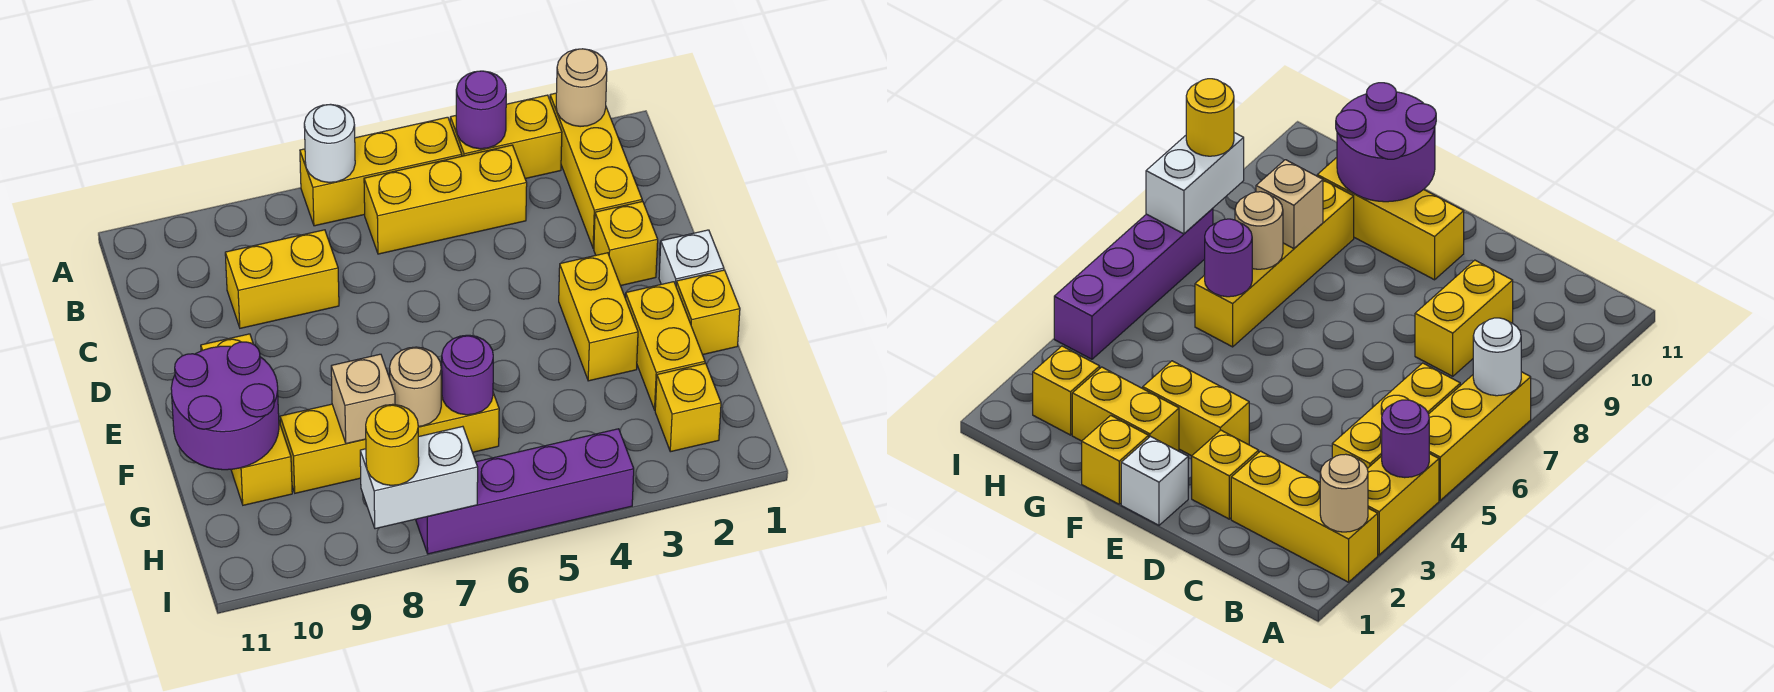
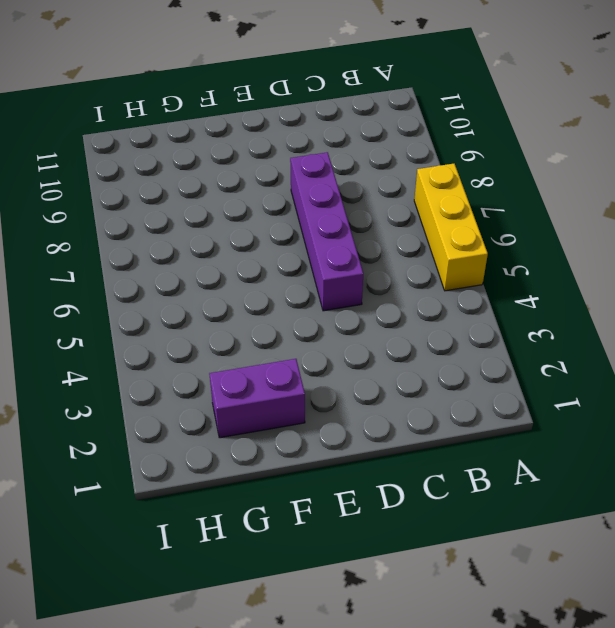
purple 1x4 brick [290,152,363,311] -> purple 1x4 brick moved to [416,429,634,554]
purple 1x2 brick [209,359,305,438] -> yellow 1x2 brick [625,282,705,410]
none -> yellow 1x3 brick [550,93,642,249]
none -> yellow 1x2 brick [450,95,562,179]
none -> yellow 1x3 brick [364,145,527,254]

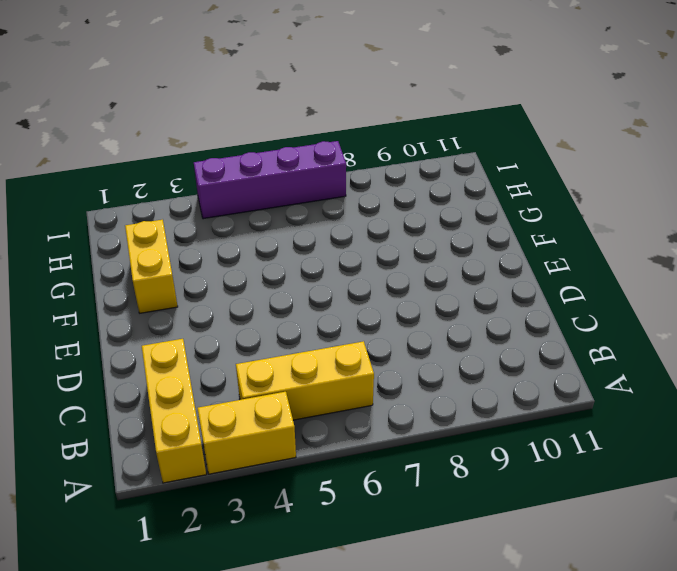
none -> yellow 1x3 brick [300,117,462,226]
none -> yellow 1x2 brick [225,230,339,328]
none -> yellow 1x1 brick [594,201,658,286]

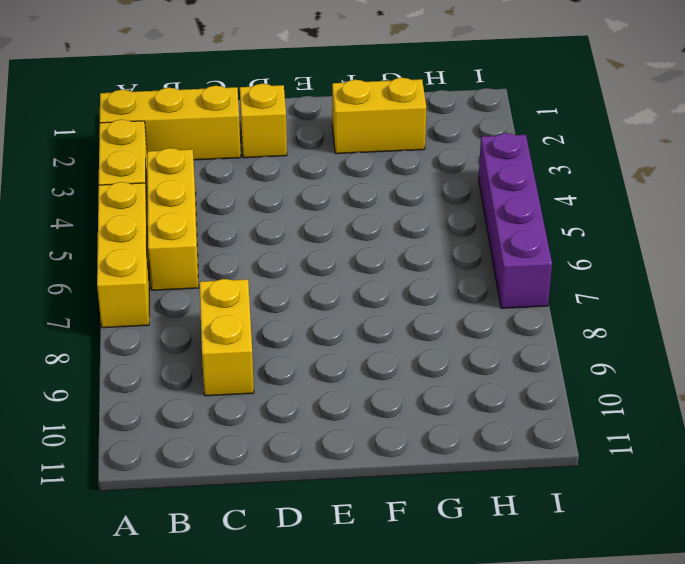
none -> white 1x1 brick [659,230,724,285]
none -> yellow 1x2 brick [559,253,638,381]
none -> yellow 1x3 brick [201,334,292,505]

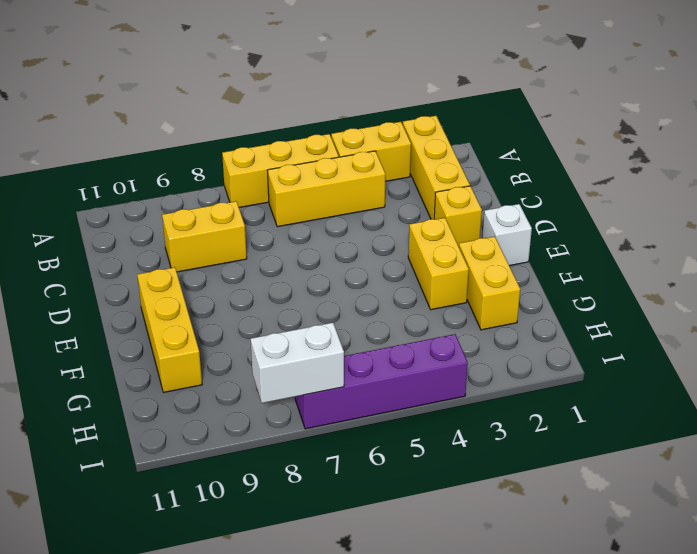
none -> yellow 1x1 brick [676,270,740,355]
none -> yellow 1x4 brick [280,379,499,493]
none -> yellow 1x1 brick [655,363,721,452]

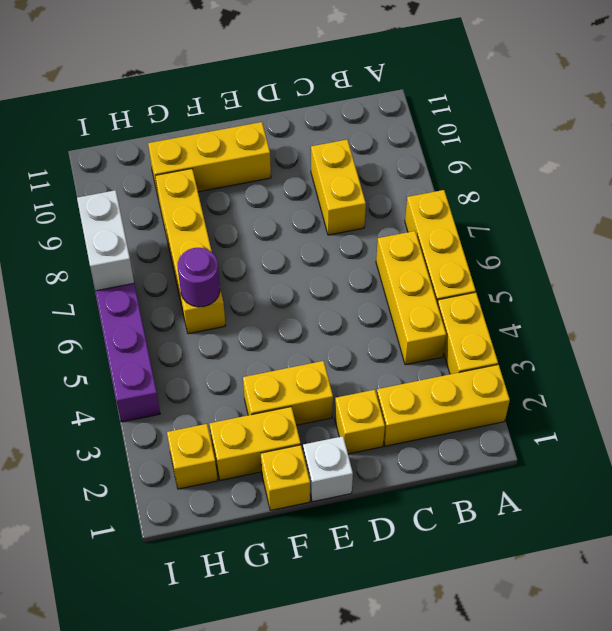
none -> tan 1x1 round brick [556,49,607,127]
none -> purple 1x1 round brick [456,71,506,149]
none -> white 1x1 round brick [304,104,355,182]

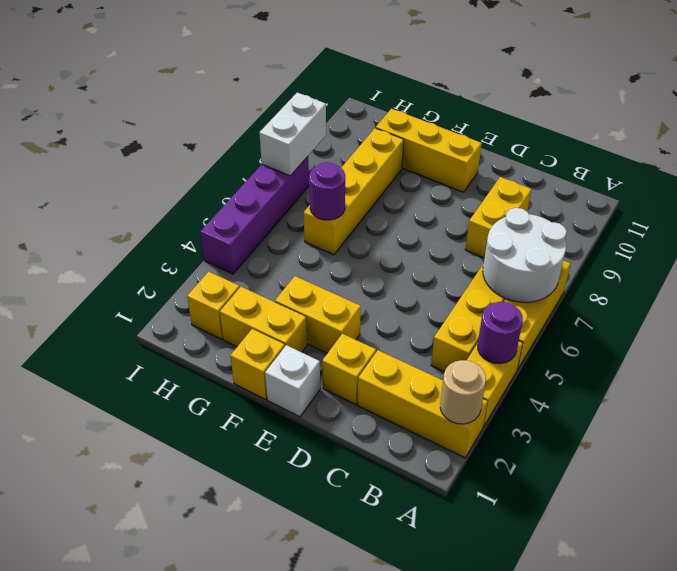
white 2x2 round brick [483,208,567,302] -> white 1x1 round brick [304,104,355,182]
none -> purple 2x2 round brick [171,342,279,470]
none -> tan 1x1 round brick [390,347,441,426]
none -> tan 1x1 brick [331,354,395,443]

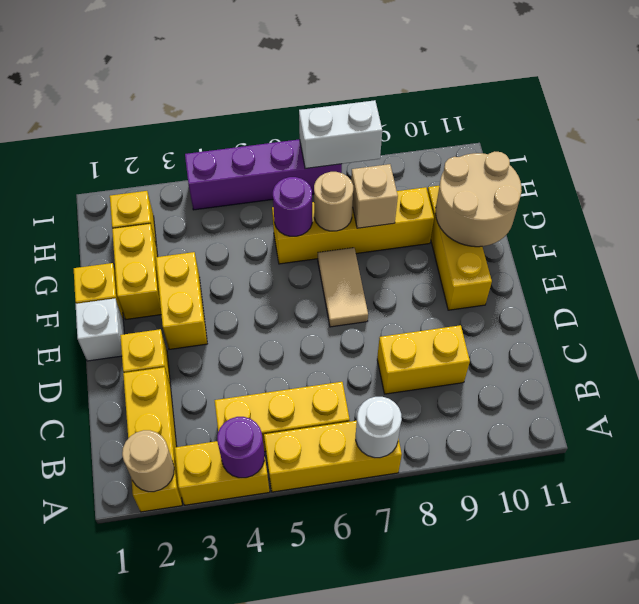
tan 1x2 tile [318,248,368,327] -> none
tan 2x2 round brick [436,151,522,247] -> purple 2x2 round brick [171,342,279,470]
none -> yellow 1x1 round brick [366,404,419,485]

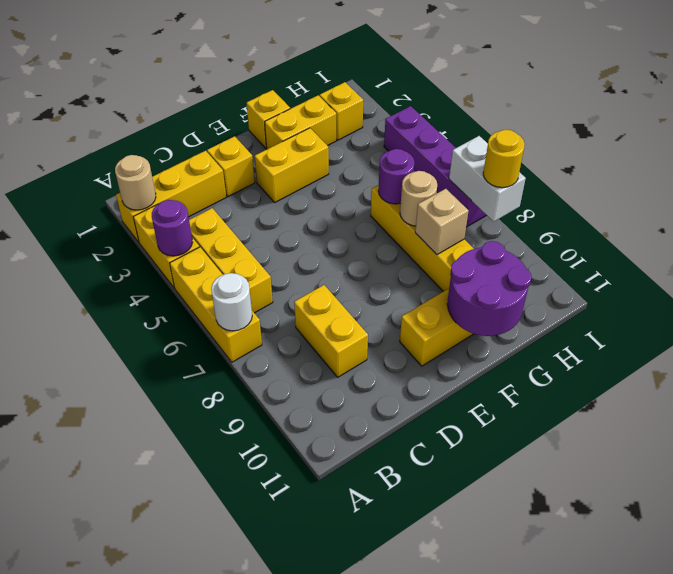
none -> white 1x1 brick [659,230,724,285]

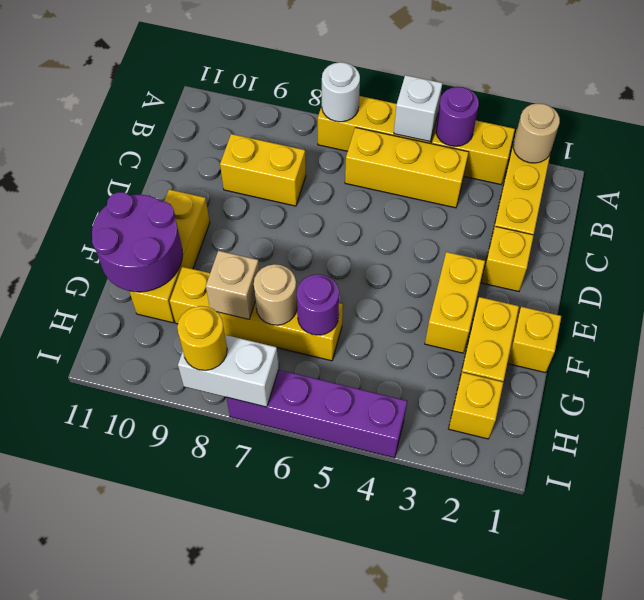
white 1x1 brick [394,75,442,141] -> white 1x1 brick moved to [659,230,724,285]

